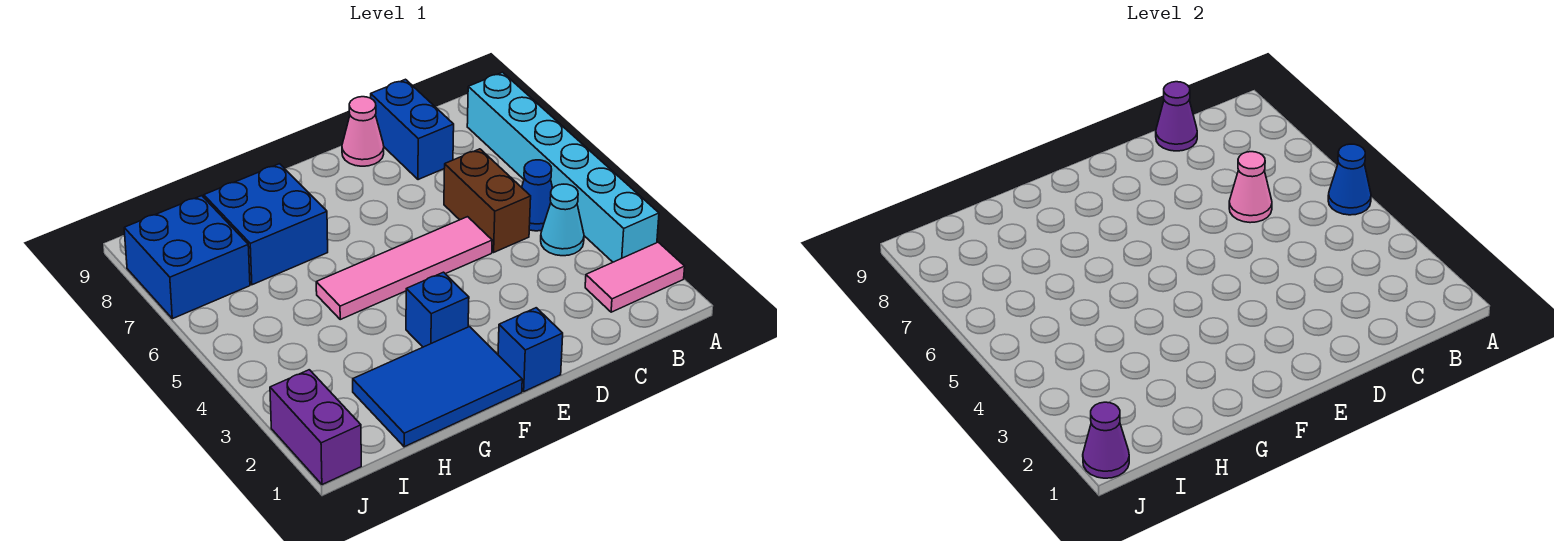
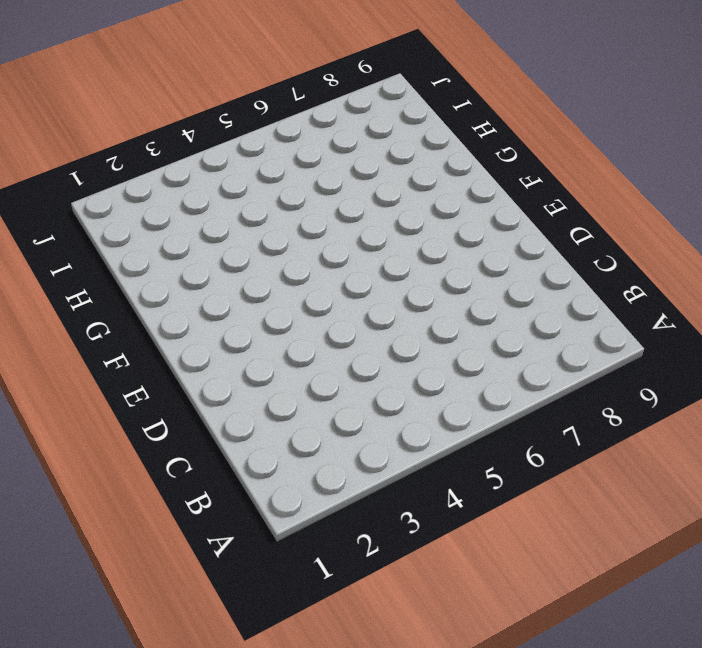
none -> pink 1x2 tile [585,242,685,312]
none -> cyan 1x6 brick [467,72,659,262]
none -> cyan 1x1 cone [541,184,584,256]

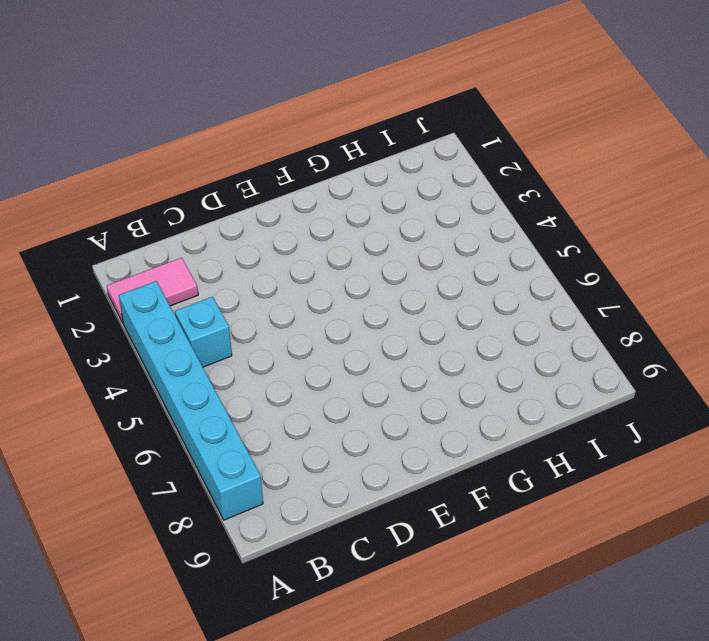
cyan 1x1 brick [175,297,232,367] -> cyan 1x1 cone [541,184,584,256]
none -> blue 1x1 cone [522,160,552,231]
none -> brown 1x2 brick [444,149,531,252]
none -> blue 1x2 brick [371,79,454,180]

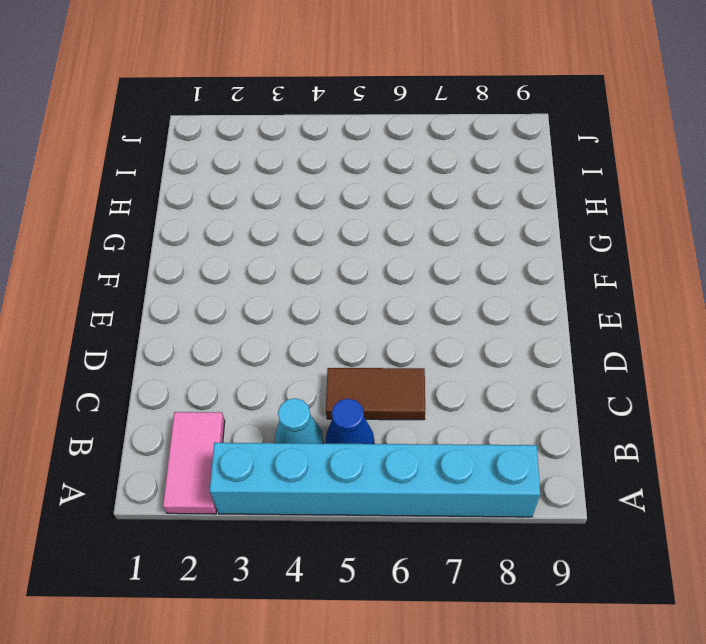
brown 1x2 tile [326,368,425,420] -> brown 1x2 brick [444,149,531,252]
none -> blue 1x2 brick [371,79,454,180]
none -> pink 1x4 tile [316,217,492,319]
none -> pink 1x1 cone [342,97,384,166]

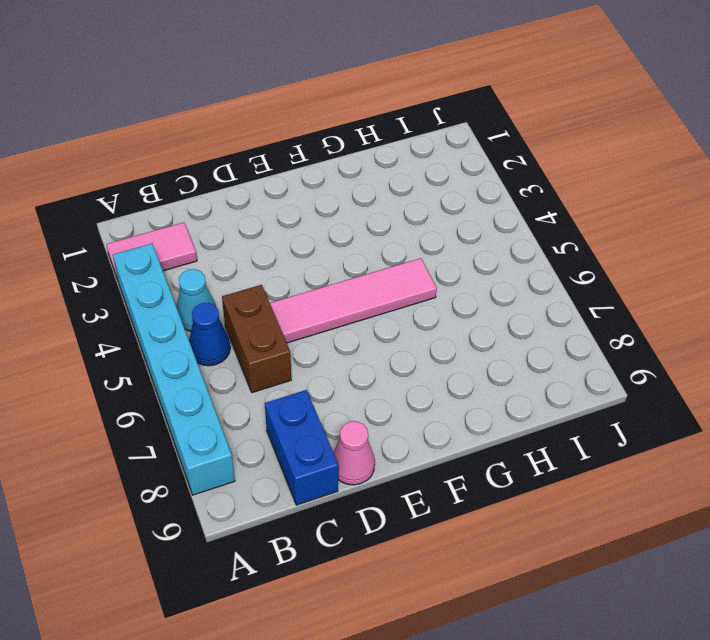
none -> blue 1x1 brick [498,308,563,391]
none -> blue 2x3 tile [353,327,522,447]
none -> blue 1x1 brick [406,272,469,347]

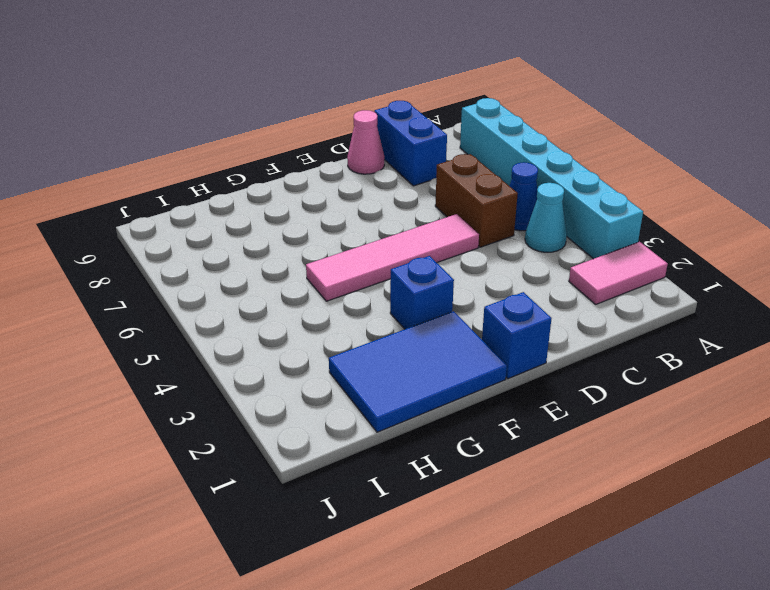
none -> blue 2x2 brick [204,164,328,285]
none -> blue 2x2 brick [124,196,250,319]
none -> purple 1x2 brick [270,370,361,485]

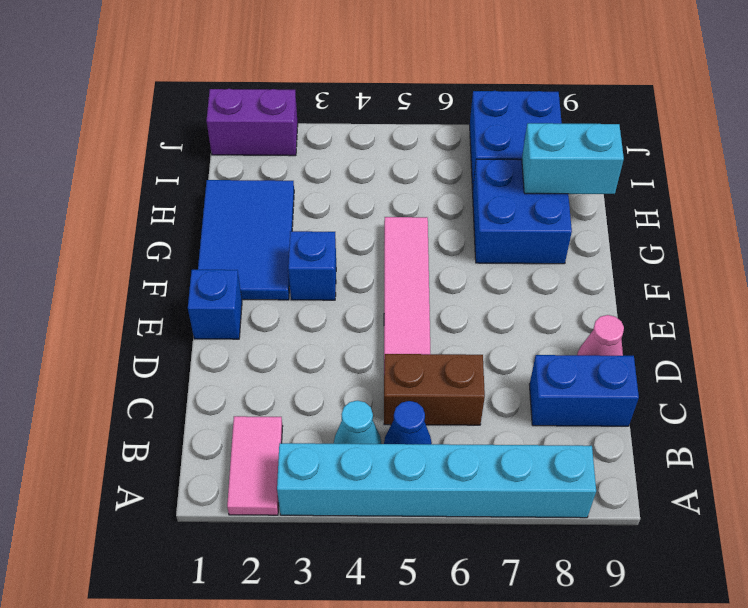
cyan 1x2 brick [522,123,624,194] -> none
none -> blue 1x1 cone [1328,144,1371,215]
none -> pink 1x1 cone [1229,152,1272,223]
none -> purple 1x1 cone [1156,82,1197,151]

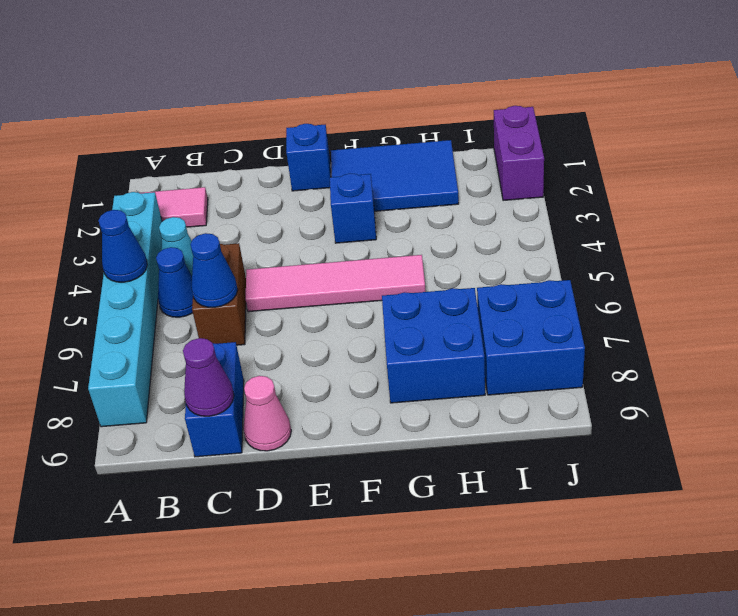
blue 1x1 cone [190,233,238,307] -> pink 1x1 cone [1229,152,1272,223]
none -> purple 1x1 cone [1083,402,1129,478]

